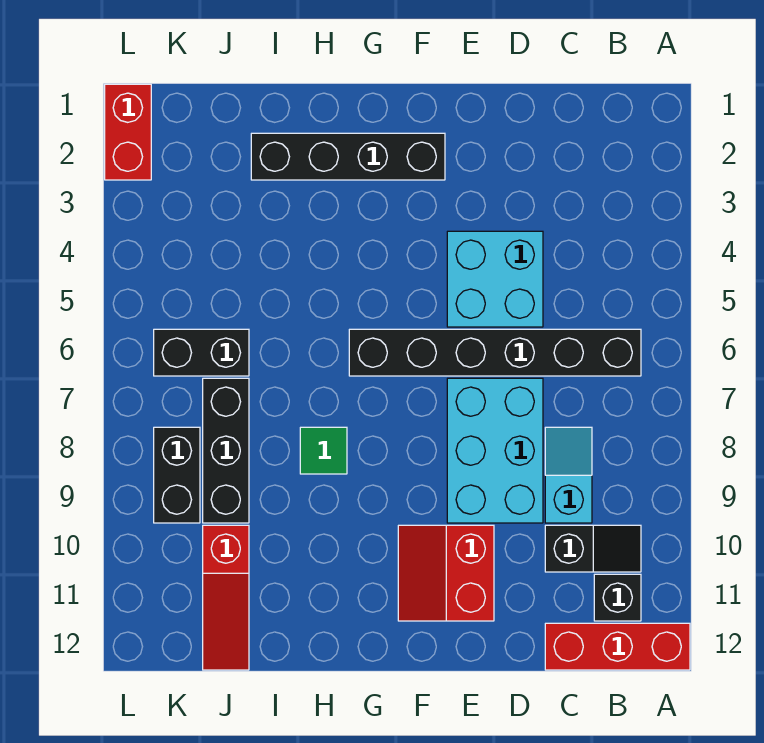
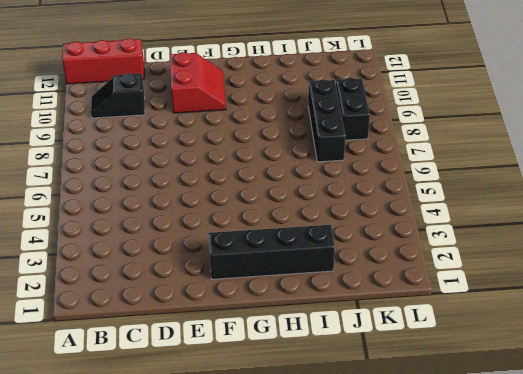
none -> black 1x6 brick [349,329,641,376]
none -> black 1x1 brick [594,574,641,621]
none -> cyan 1x2 slope [545,427,592,523]

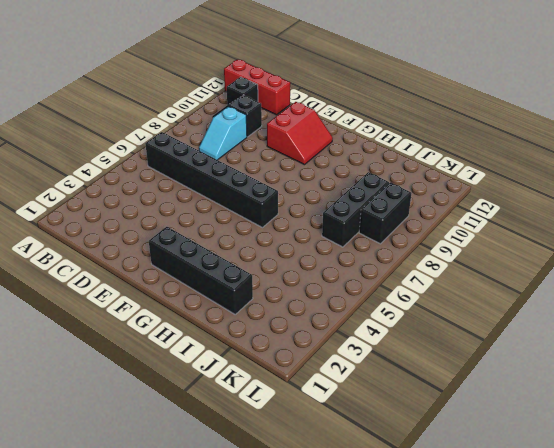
none -> cyan 2x2 brick [447,231,543,327]
none -> cyan 2x3 brick [447,378,543,523]
none -> green 1x1 tile [300,427,347,474]

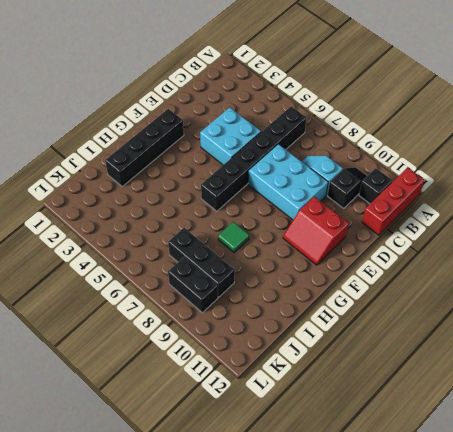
none -> black 1x2 brick [154,329,249,376]
none -> red 1x3 slope [203,525,249,670]
none -> red 1x2 brick [105,84,151,180]

